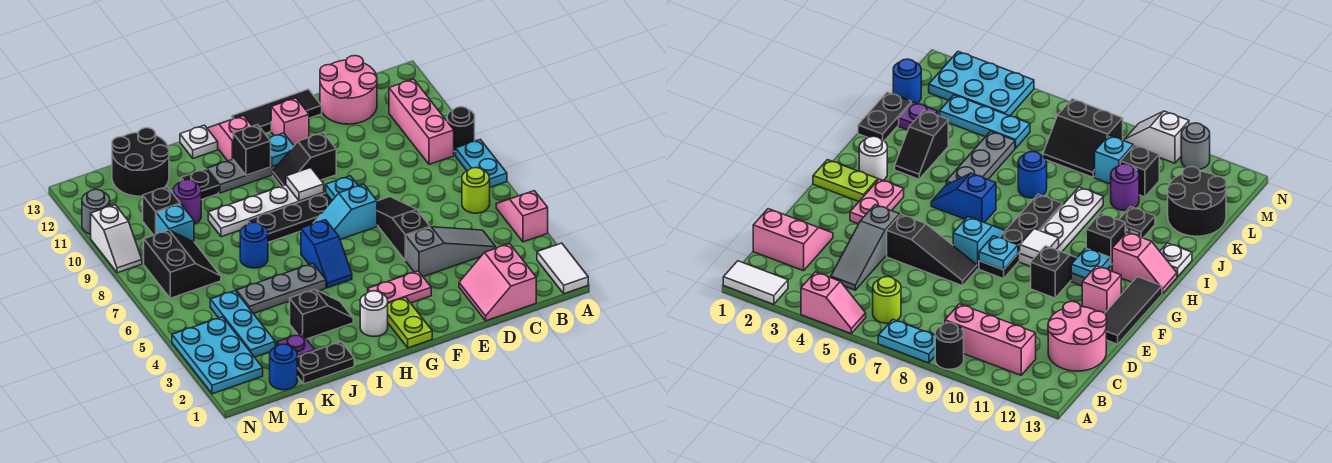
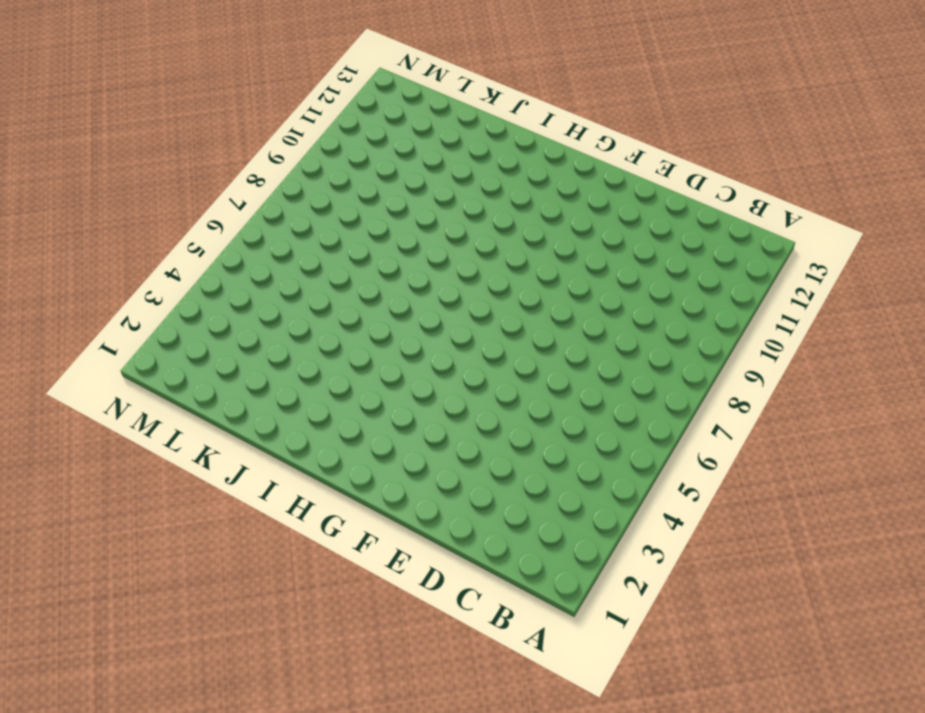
none -> white 1x2 tile [537,243,588,294]
none -> pink 1x2 slope [496,191,548,242]
none -> cyan 1x2 plate [456,140,507,187]
none -> black 1x1 round brick [447,107,475,152]

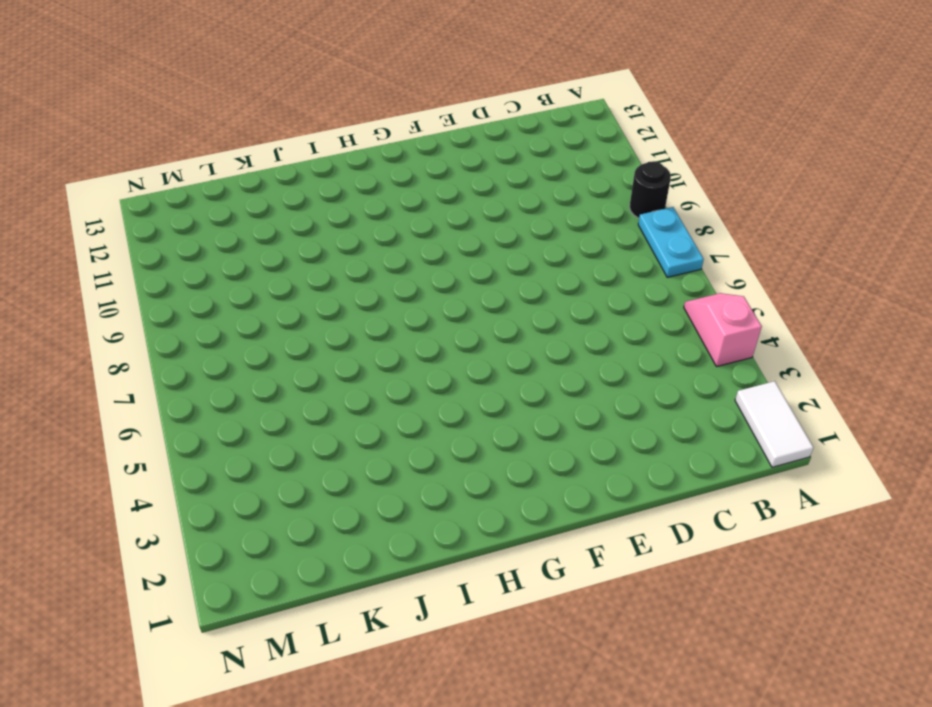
none -> lime 1x1 round brick [462,168,490,213]
none -> pink 1x3 brick [389,79,454,165]
none -> pink 2x2 slope [459,244,536,321]
none -> grey 1x3 slope [406,227,496,277]

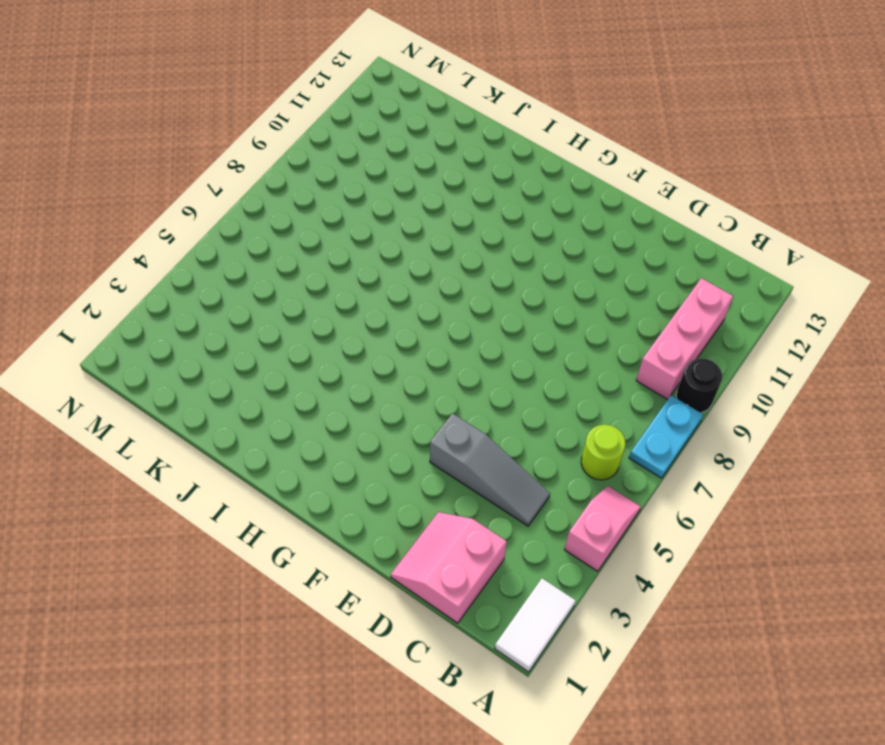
none -> pink 2x2 round brick [320,56,377,124]
none -> black 1x3 slope [377,197,430,261]
none -> black 1x3 tile [232,89,322,133]
none -> pink 1x2 plate [368,271,431,303]

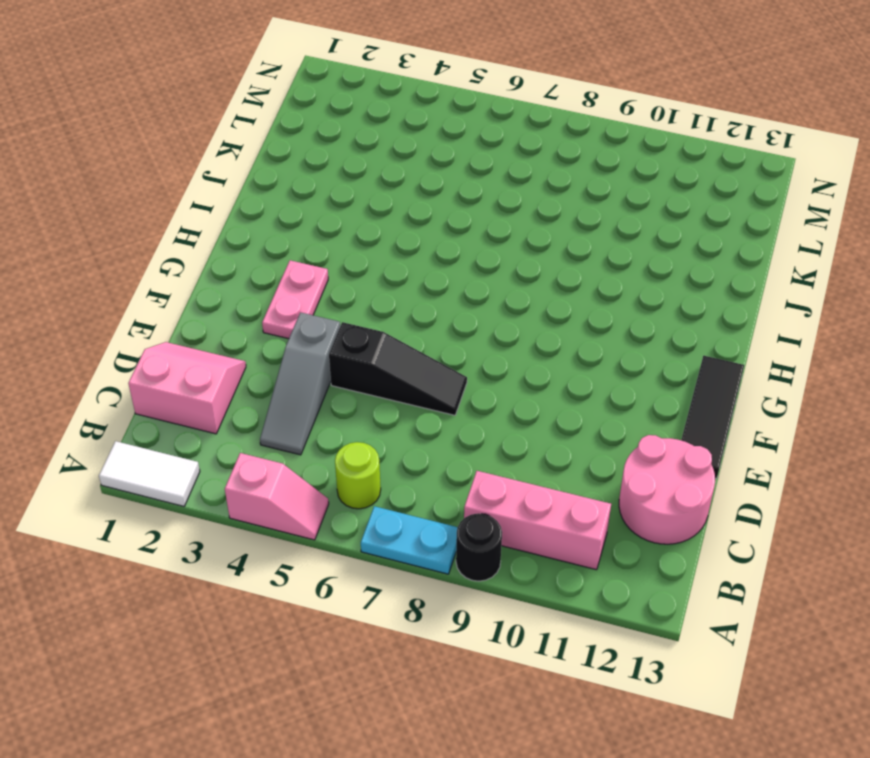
none -> cyan 1x2 slope [314,184,377,239]
none -> black 1x4 plate [248,193,332,242]
none -> black 1x2 slope [273,133,336,186]
none -> pink 1x1 brick [271,98,309,145]

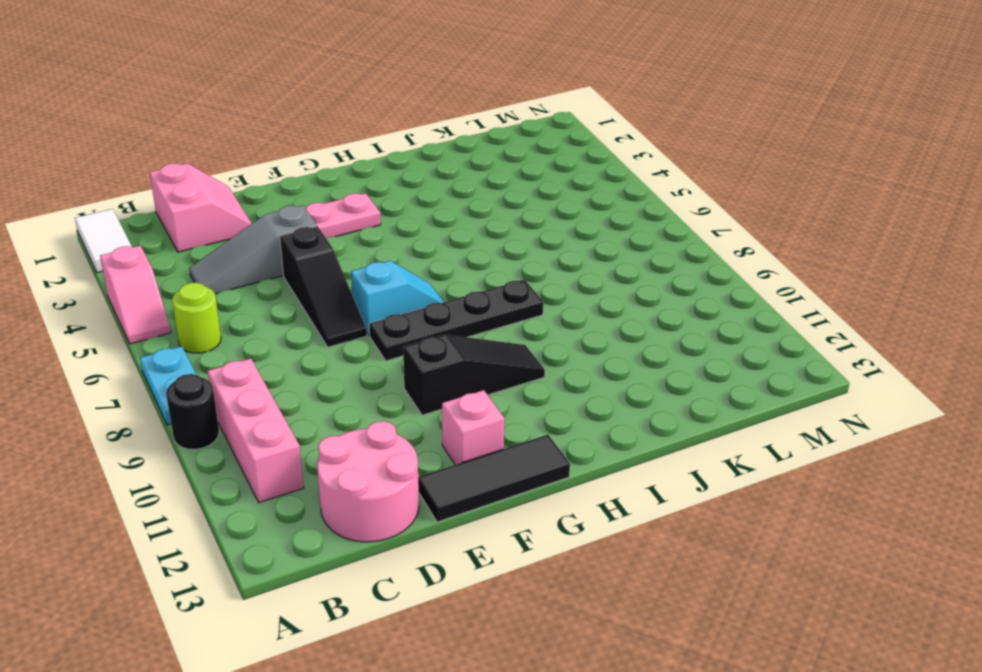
black 1x3 slope [403,335,545,415] -> black 1x2 slope [273,133,336,186]
none -> lime 1x2 plate [388,297,432,348]
none -> white 1x4 plate [208,185,324,237]
none -> grey 1x3 plate [207,159,277,193]
none -> white 1x1 round brick [360,291,388,336]

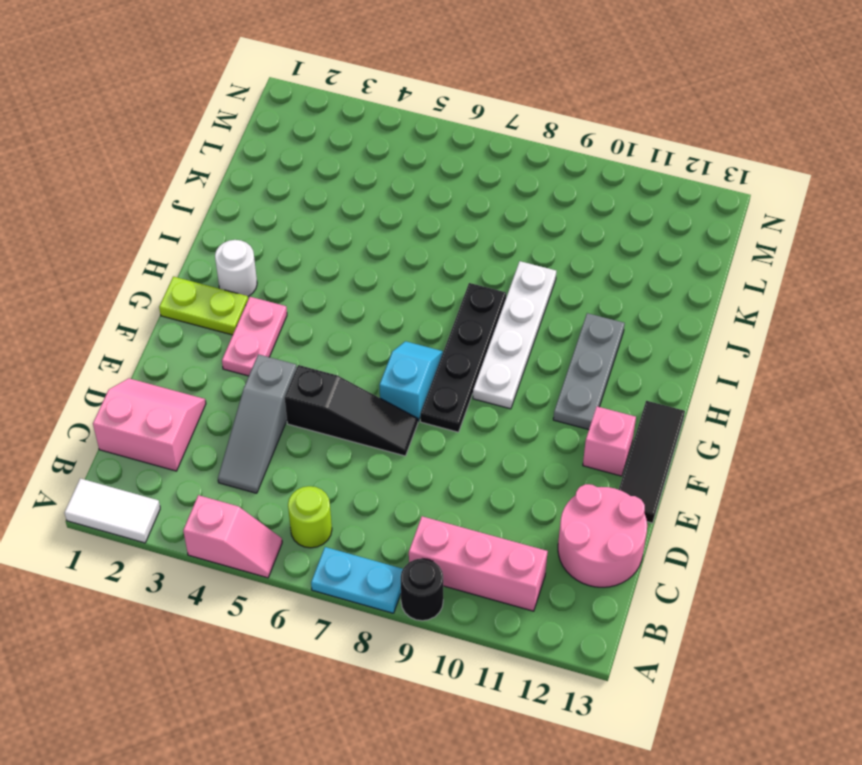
none -> black 1x2 slope [273,133,336,186]
none -> blue 1x2 slope [301,220,352,288]
none -> pink 1x2 slope [207,116,252,161]
none -> black 1x2 slope [290,289,353,339]

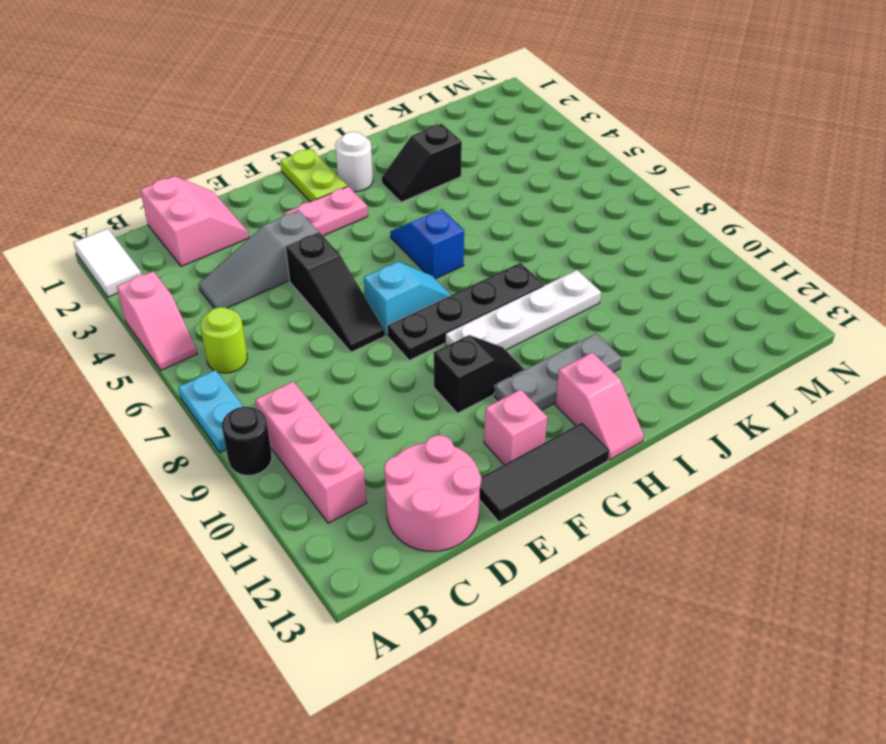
none -> grey 1x3 plate [236,264,326,314]
none -> white 1x1 plate [180,125,218,158]
none -> black 1x2 plate [297,342,354,384]
none -> blue 1x1 round brick [240,222,268,268]

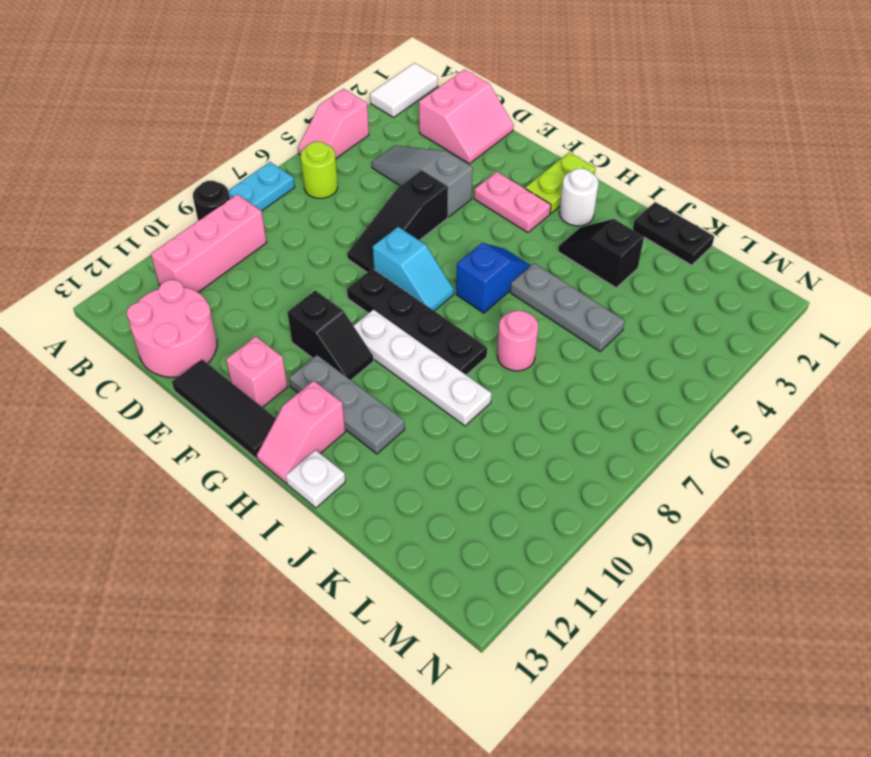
pink 1x1 round brick [497,311,538,371] -> blue 1x1 round brick [240,222,268,268]
none -> black 1x1 plate [181,169,219,200]
none -> purple 1x1 plate [277,333,315,357]
none -> purple 1x1 round brick [174,180,201,224]
none -> black 2x2 round brick [112,128,169,196]

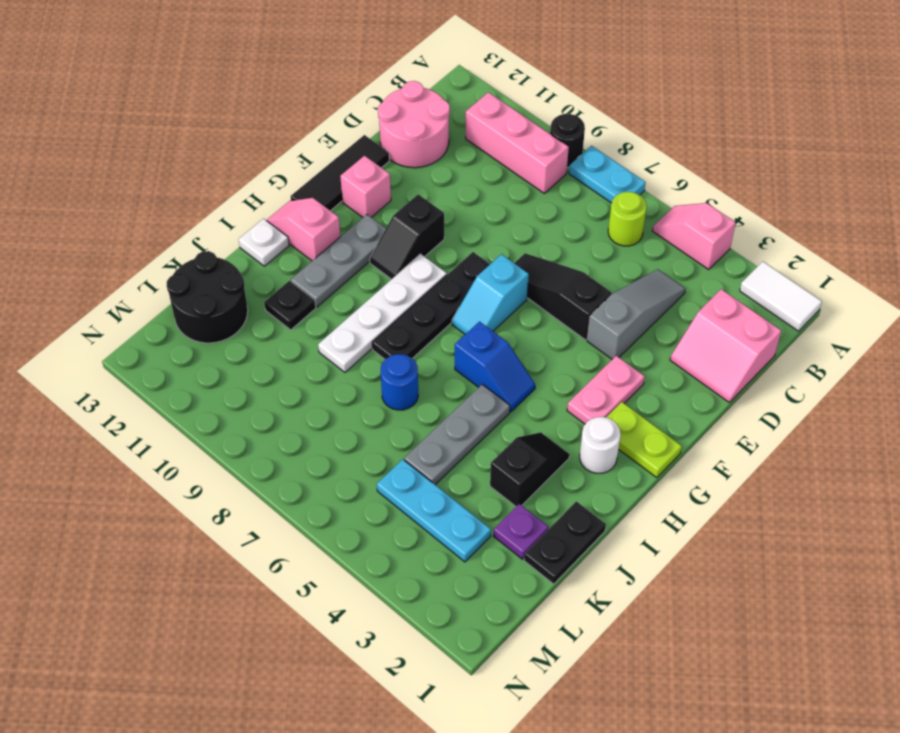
none -> purple 1x1 round brick [174,180,201,224]
none -> blue 1x1 round brick [270,344,297,390]
none -> black 2x2 slope [144,230,221,298]
none -> cyan 1x1 brick [156,204,194,242]

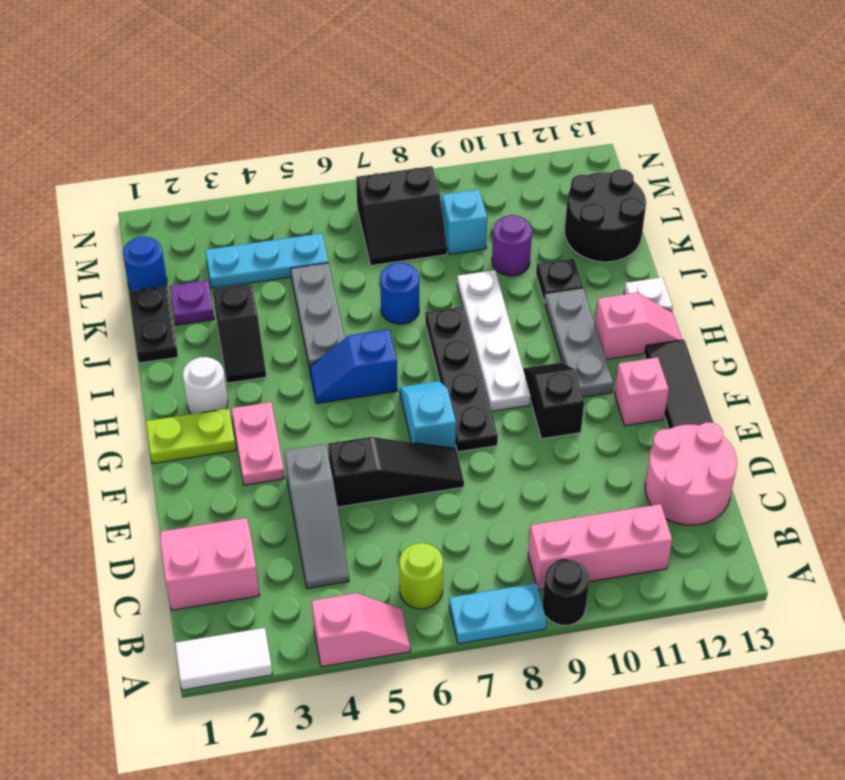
none -> black 1x1 brick [143,187,180,235]
none -> cyan 2x3 plate [172,317,263,394]
none -> white 1x2 slope [91,205,142,273]
none -> grey 1x1 round brick [82,189,110,234]

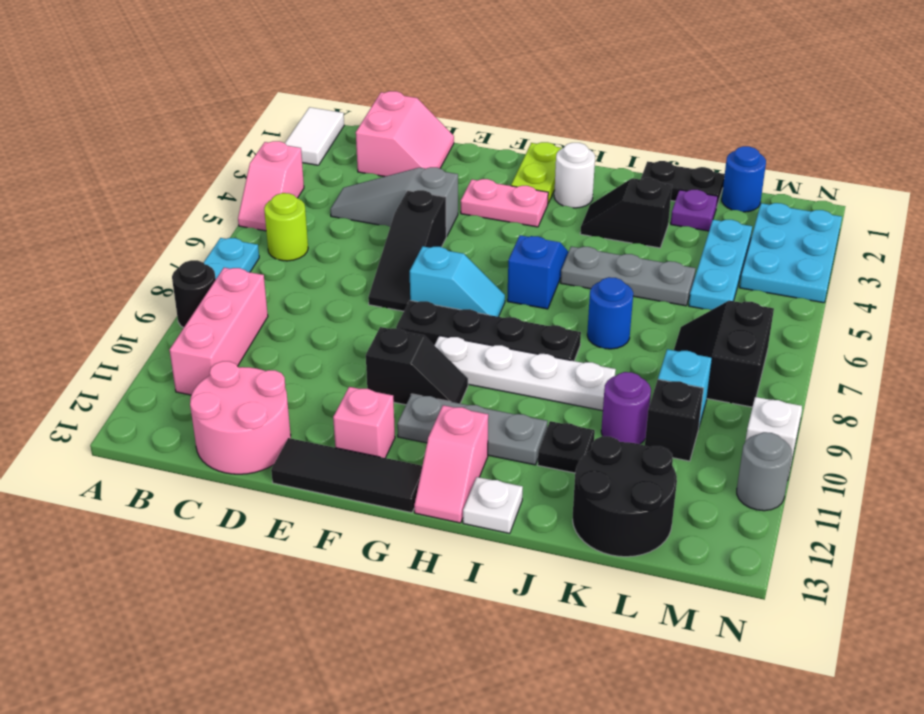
none -> cyan 1x1 plate [326,176,358,200]
none -> white 1x1 tile [286,168,324,201]
none -> cyan 1x1 plate [269,133,294,166]
none -> black 1x1 brick [233,125,271,175]

